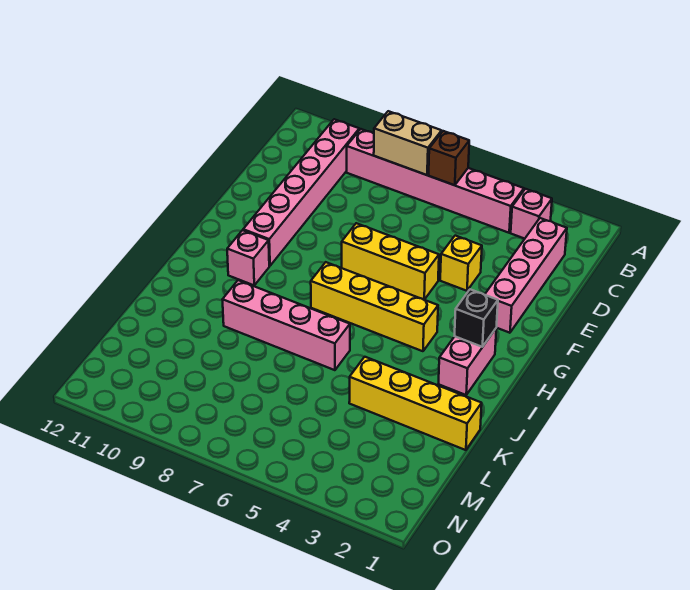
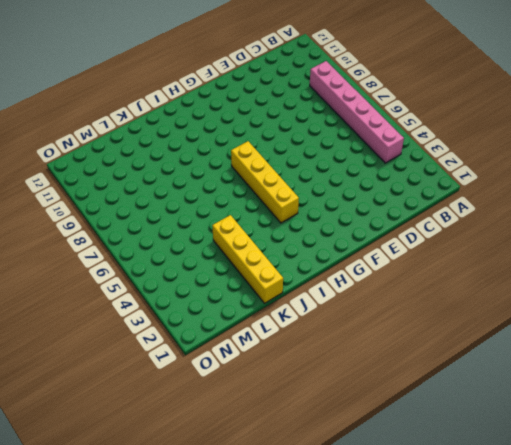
none -> pink 1x1 brick [511,189,552,239]
none -> pink 1x6 brick [243,119,359,266]
none -> pink 1x4 brick [485,218,567,333]

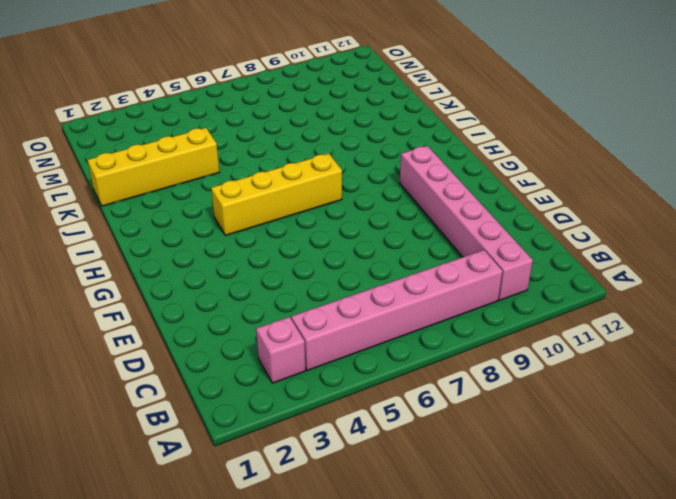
none -> pink 1x4 brick [485,218,567,333]
none -> yellow 1x1 brick [440,236,482,291]
none -> yellow 1x3 brick [342,223,439,300]

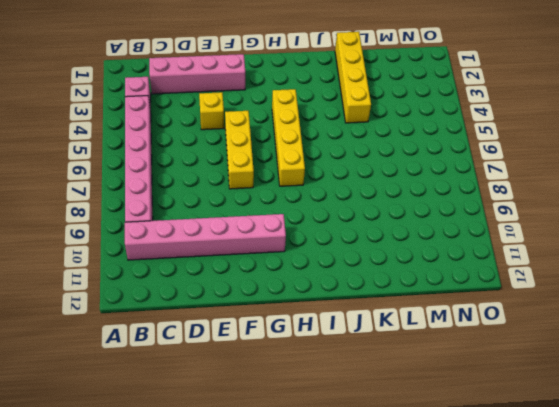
none -> pink 1x2 brick [439,329,496,395]
none -> pink 1x1 brick [227,230,269,285]
none -> pink 1x4 brick [223,280,350,370]

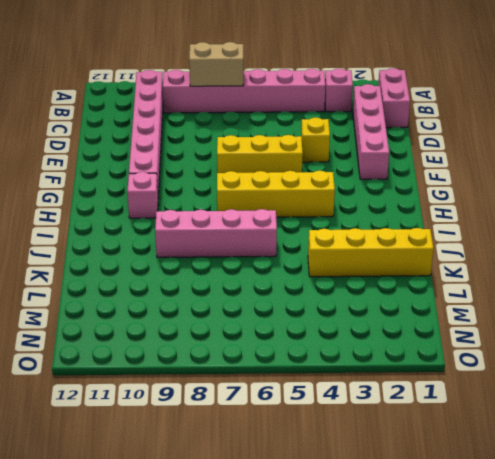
pink 1x2 brick [378,68,410,128] -> pink 1x2 brick moved to [439,329,496,395]
none -> brown 1x1 brick [429,131,469,185]
none -> black 1x1 brick [455,289,498,347]

